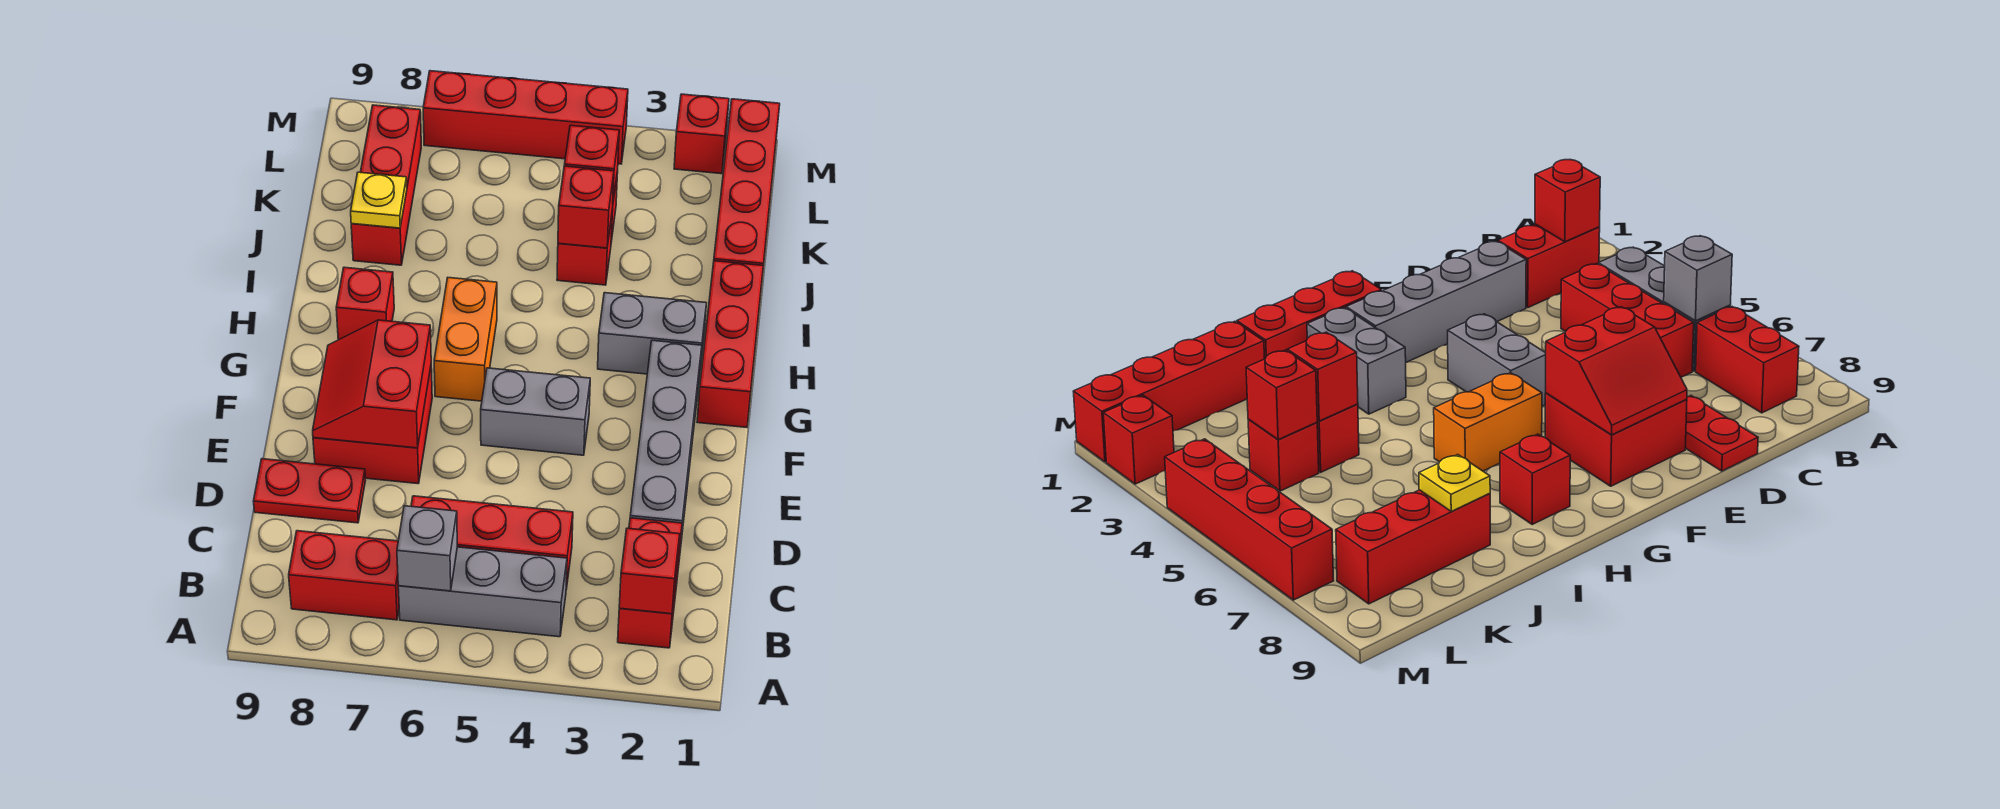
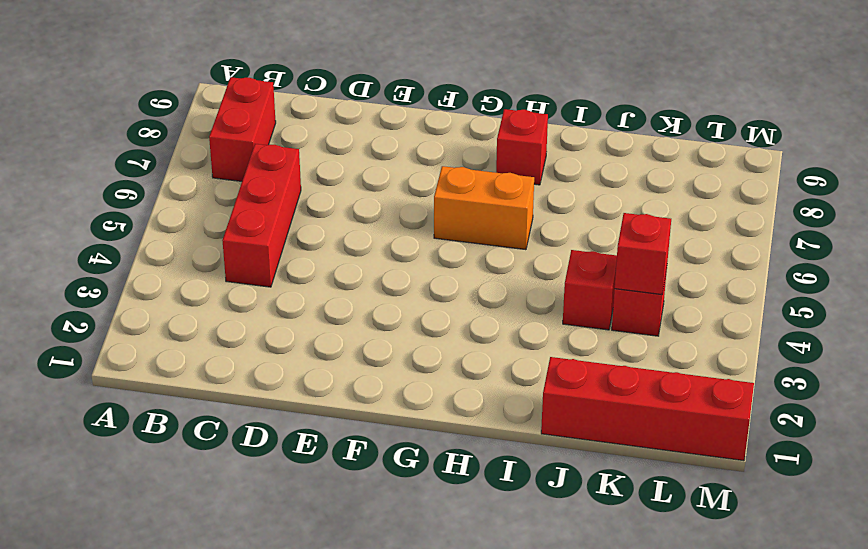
none -> red 1x2 brick [618,518,682,648]
none -> grey 1x3 brick [398,547,567,637]
none -> grey 1x4 brick [630,340,702,550]

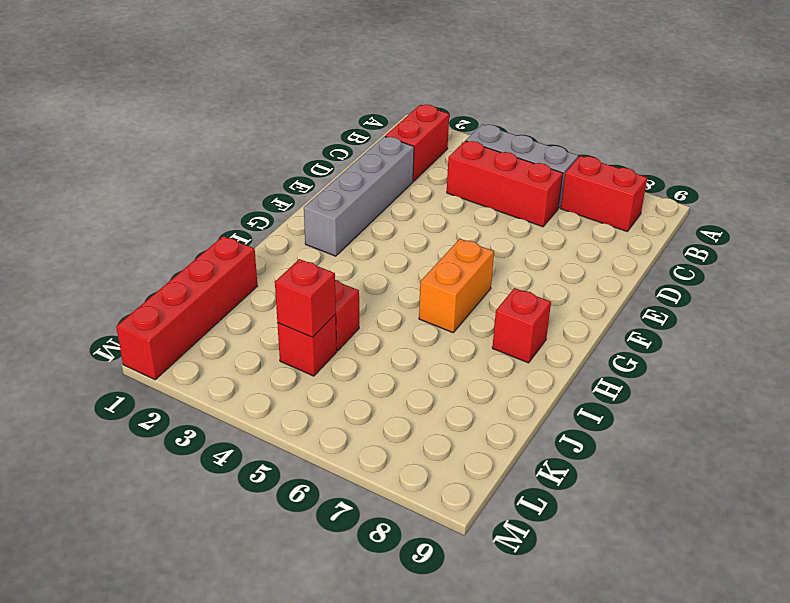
none -> red 1x2 plate [253,459,365,523]
none -> red 2x2 brick [313,367,432,484]
none -> grey 1x2 brick [481,368,590,455]

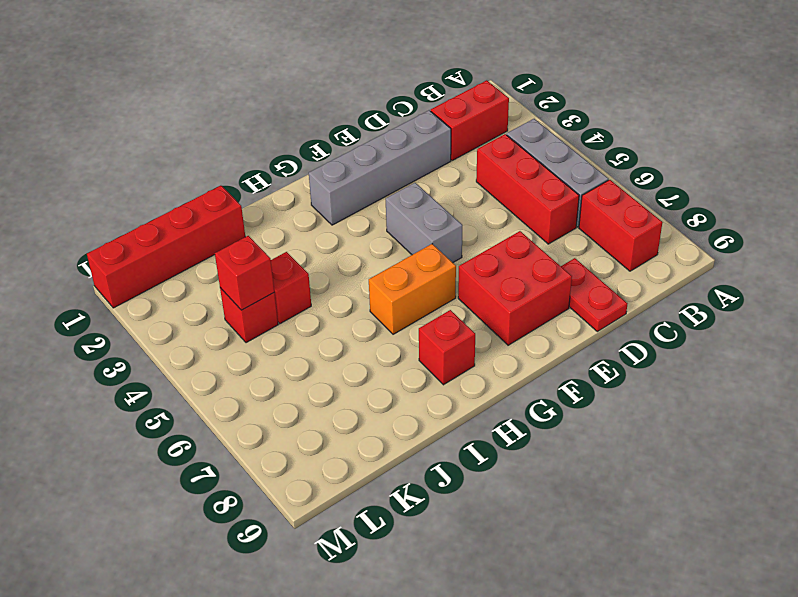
none -> red 1x3 brick [697,261,763,427]
none -> grey 1x2 brick [598,293,706,377]
none -> red 1x3 brick [351,105,421,265]

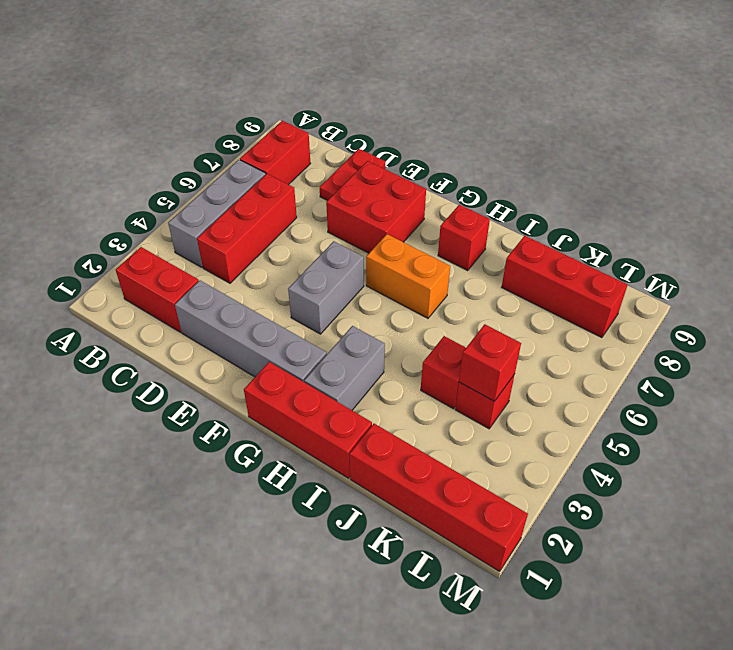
none -> red 1x1 brick [674,94,729,174]
none -> red 1x4 brick [423,71,628,164]
none -> red 1x1 brick [619,528,680,614]

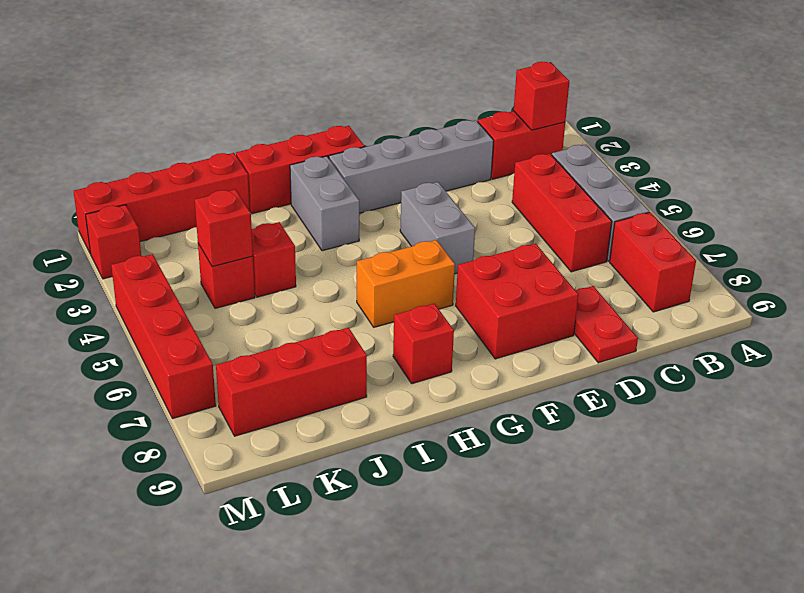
none -> grey 1x1 brick [397,506,457,591]
none -> red 2x2 slope [313,320,431,448]
none -> red 1x1 brick [558,166,614,248]

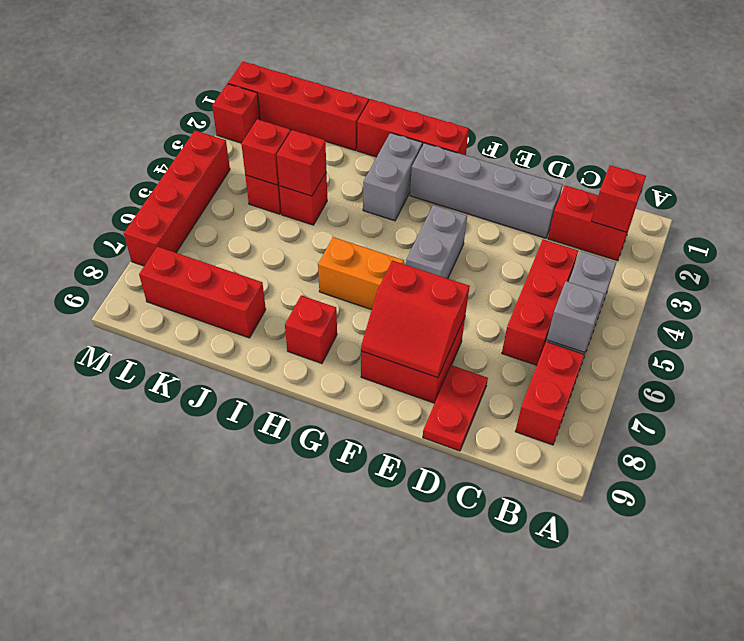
none -> yellow 1x1 plate [351,172,407,228]

